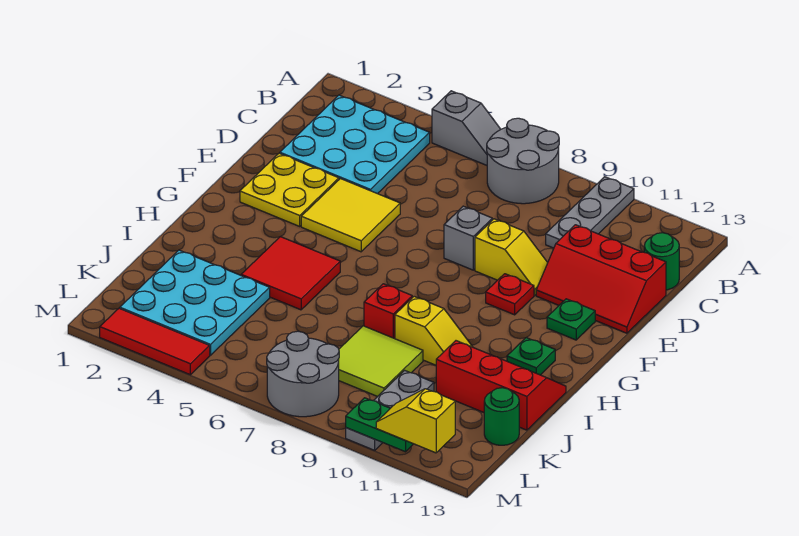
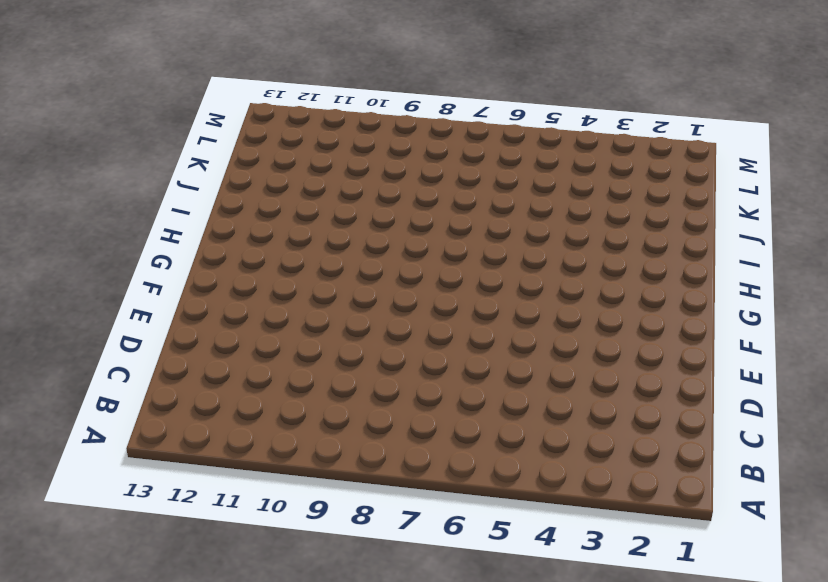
none -> grey 1x2 slope [432,91,501,165]
none -> grey 2x2 round brick [487,118,559,204]
none -> grey 1x3 plate [546,177,634,248]

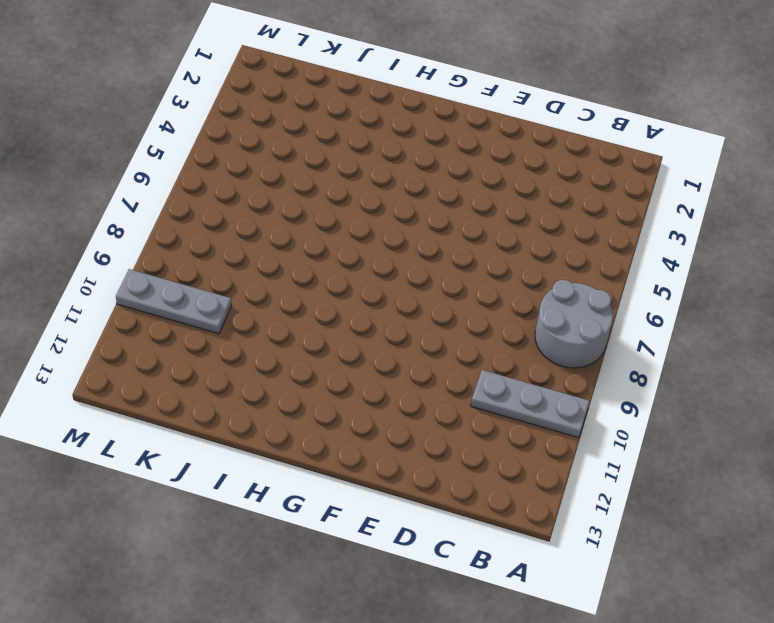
none -> grey 1x2 slope [432,91,501,165]
none -> cyan 3x3 plate [280,95,430,194]
none -> green 1x1 round brick [644,233,679,290]

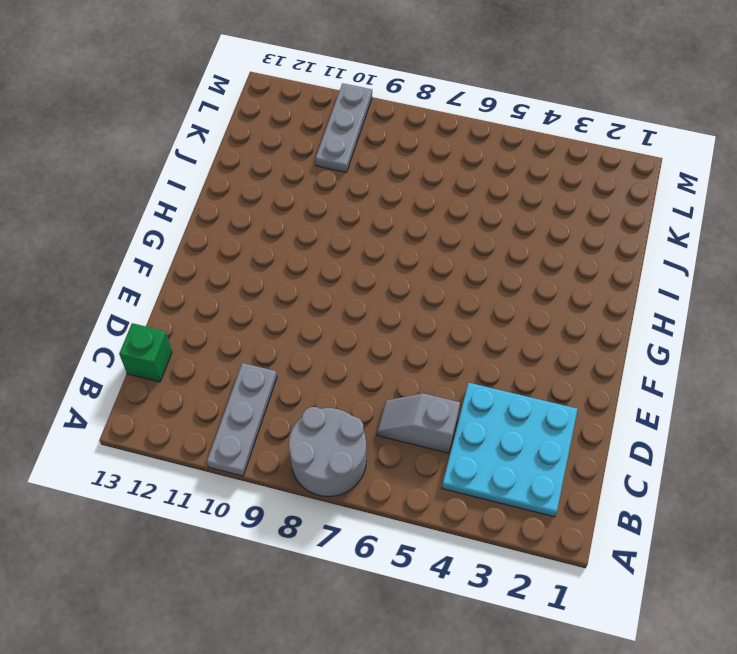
grey 1x2 slope [377,393,460,453] -> grey 1x2 slope moved to [432,91,501,165]
green 1x1 brick [119,323,172,382] -> green 1x1 round brick [644,233,679,290]
none -> red 2x3 slope [536,225,666,333]
none -> yellow 2x2 plate [240,153,339,226]
none -> yellow 2x2 tile [301,179,400,252]

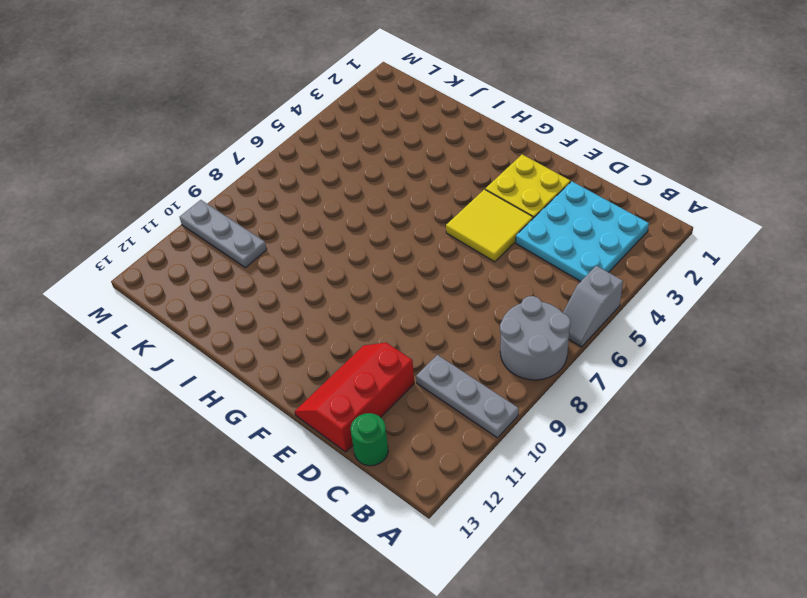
none -> grey 1x1 brick [444,206,492,270]
none -> yellow 1x2 slope [475,219,548,295]
none -> red 1x1 plate [486,274,534,315]

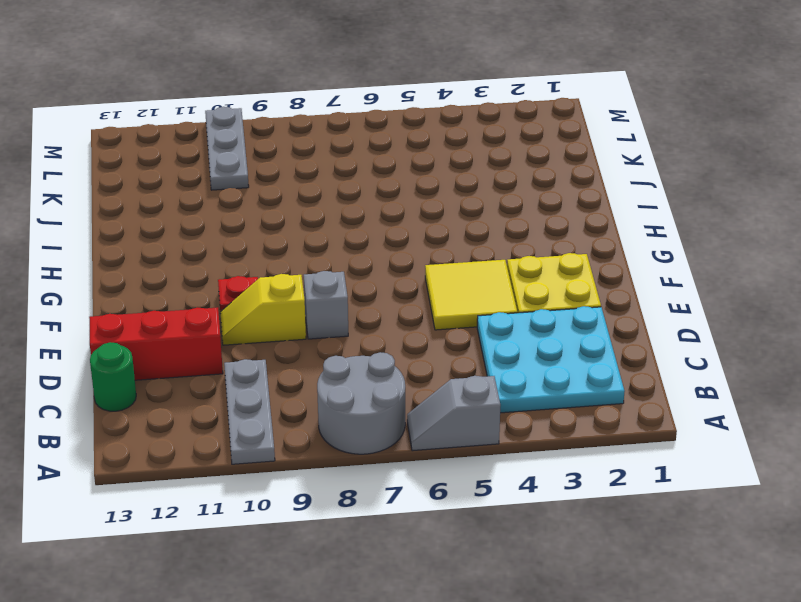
none -> green 1x1 plate [547,299,595,340]
none -> red 2x2 tile [241,237,340,310]
none -> green 1x1 plate [507,338,555,375]

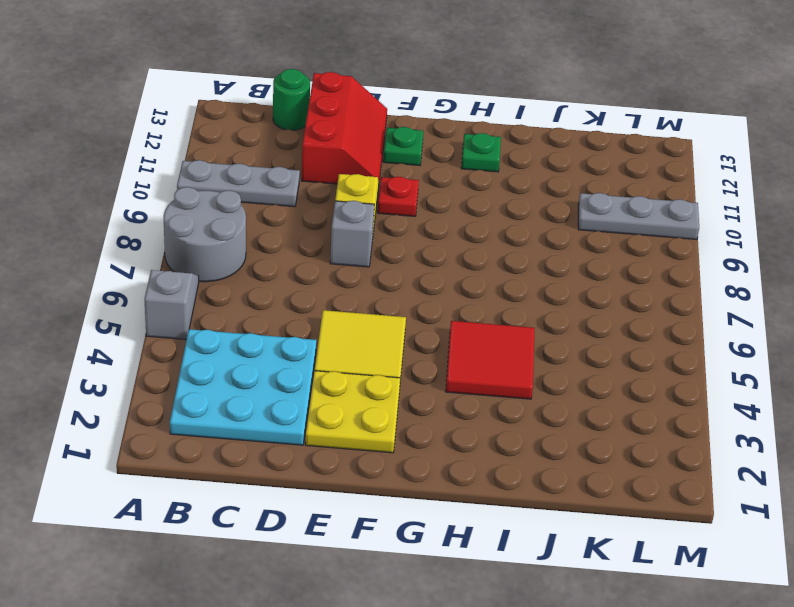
none -> red 1x1 brick [364,284,412,339]
none -> yellow 1x2 slope [395,296,472,365]
none -> red 2x3 slope [436,341,566,430]

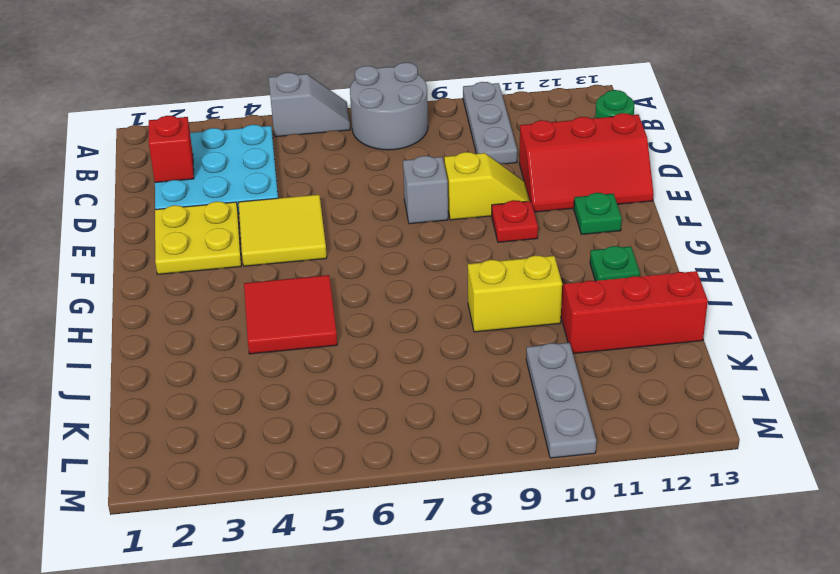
red 1x1 brick [149,116,194,182] -> red 1x1 brick moved to [364,284,412,339]
yellow 1x2 brick [468,255,562,332] -> yellow 1x2 slope [395,296,472,365]
none -> cyan 3x3 plate [120,250,270,355]
none -> lime 2x2 tile [339,326,423,397]
none -> green 1x1 round brick [484,388,519,445]

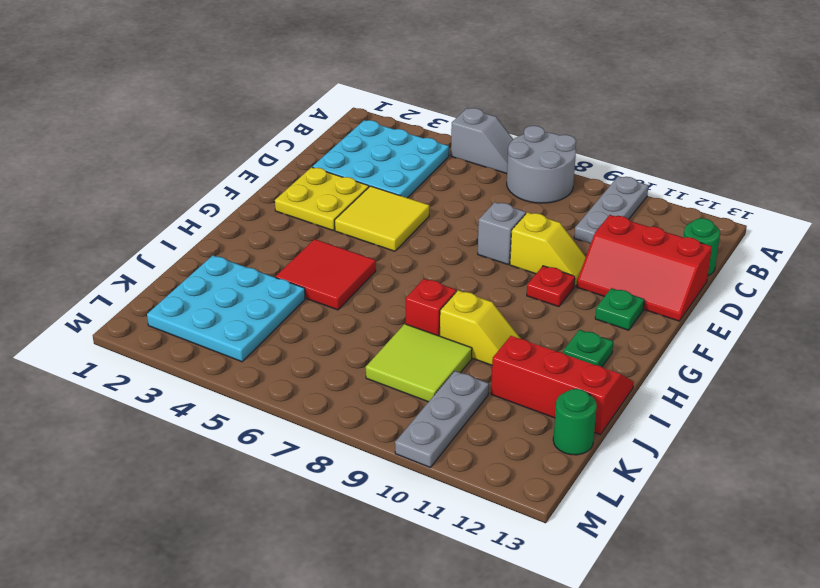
none -> grey 2x2 round brick [267,331,339,417]
none -> red 1x3 tile [100,308,210,375]
none -> green 1x2 plate [346,398,413,452]

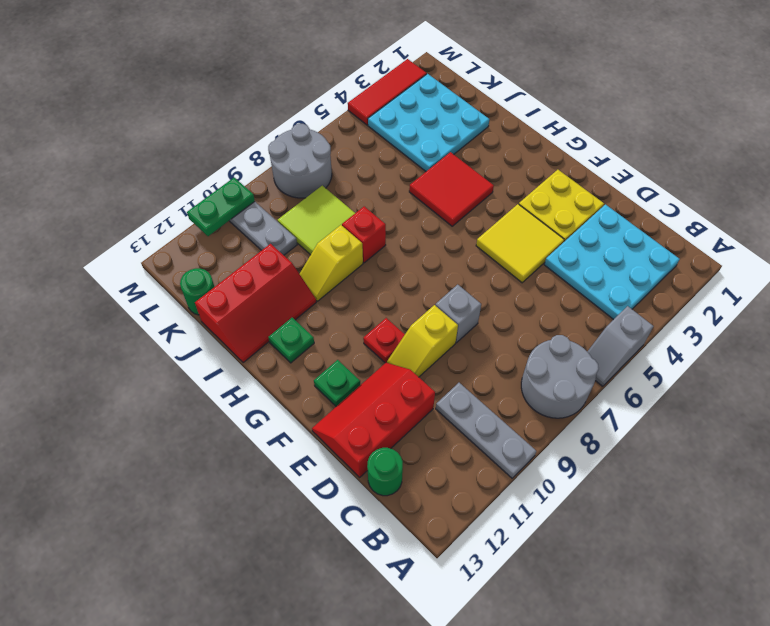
none -> yellow 1x2 slope [376,389,455,453]

